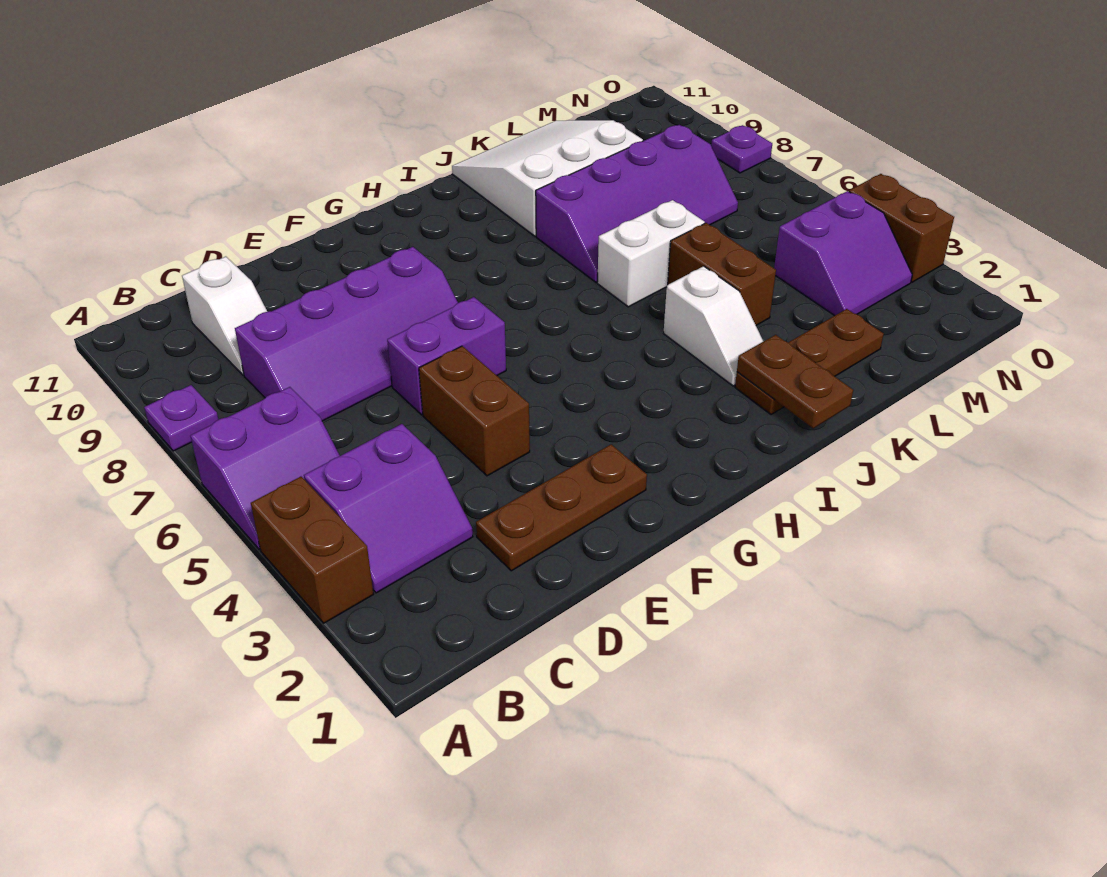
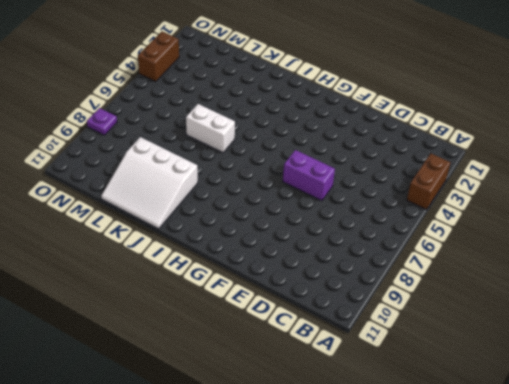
none -> purple 2x2 slope [190,387,340,550]
none -> purple 1x1 plate [144,385,218,451]
none -> purple 2x2 slope [304,424,473,593]

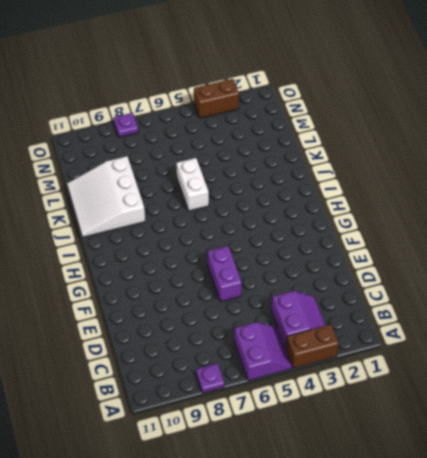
none -> purple 2x4 slope [235,247,458,421]
none -> white 1x2 slope [182,257,267,375]
none -> brown 1x3 plate [476,444,647,571]

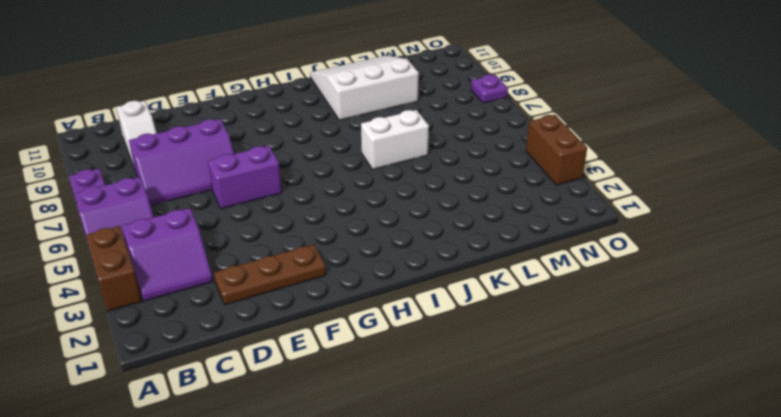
purple 2x3 slope [129,119,234,205] -> purple 2x4 slope [235,247,458,421]
none -> brown 1x2 brick [419,346,530,476]
none -> brown 1x3 plate [735,309,884,415]
none -> white 1x2 slope [664,266,763,386]

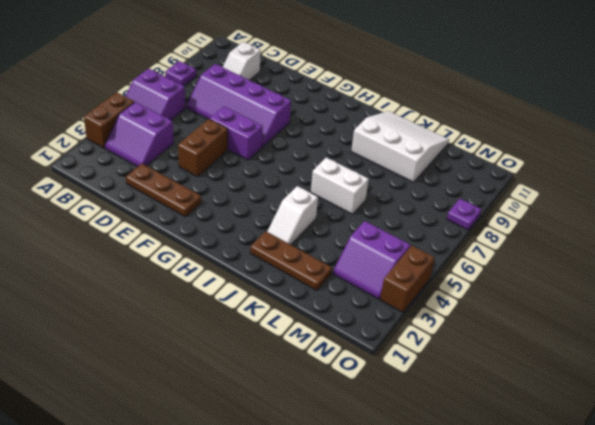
none -> purple 2x4 slope [536,125,738,282]
none -> brown 1x2 brick [668,223,776,325]
none -> brown 1x2 plate [737,335,853,428]

